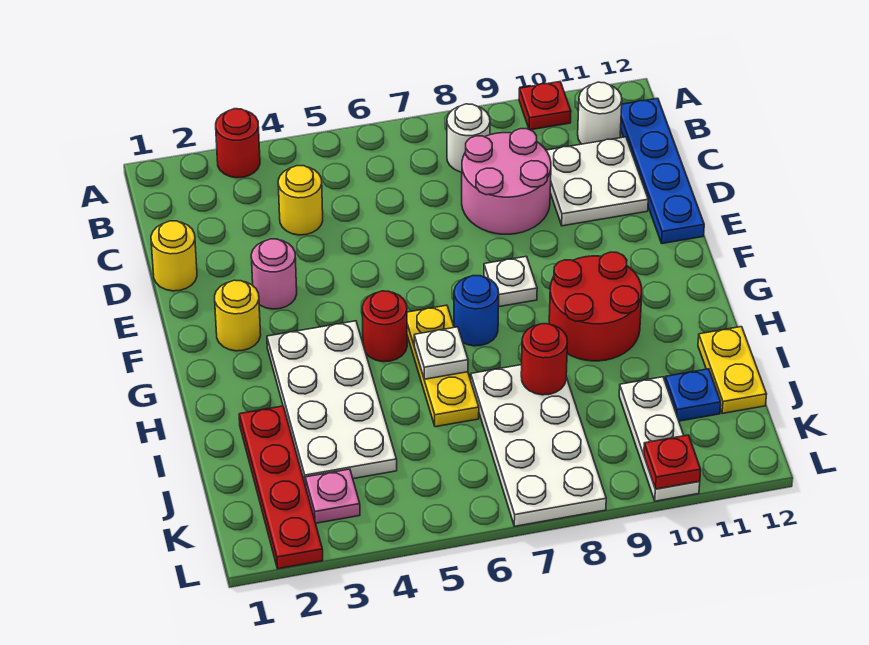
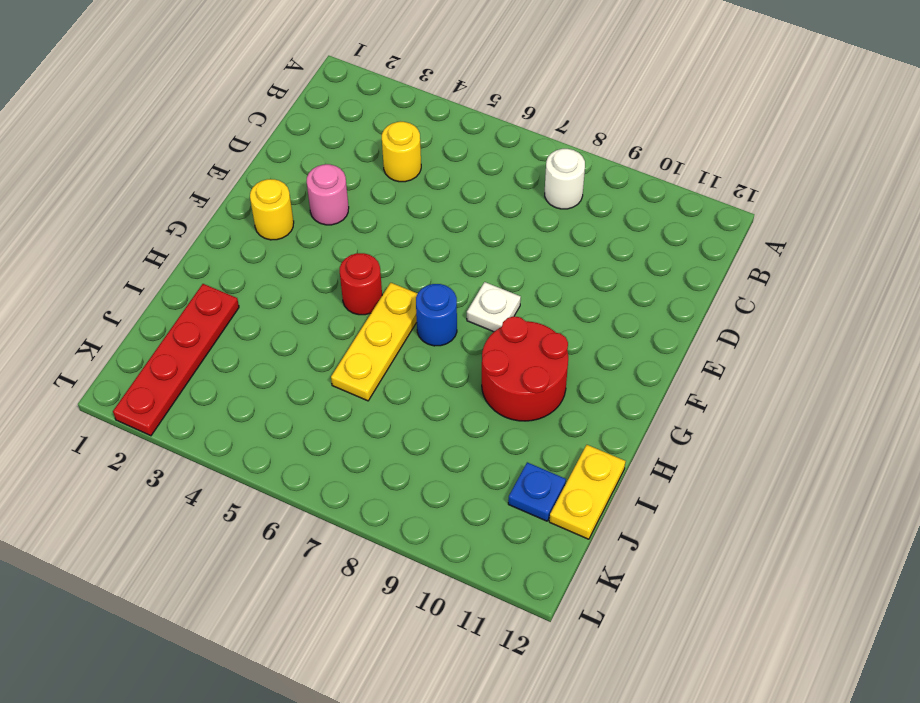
none -> red 1x1 round brick [216,109,260,178]
none -> red 1x1 plate [519,82,571,130]
none -> white 1x1 round brick [578,82,622,144]

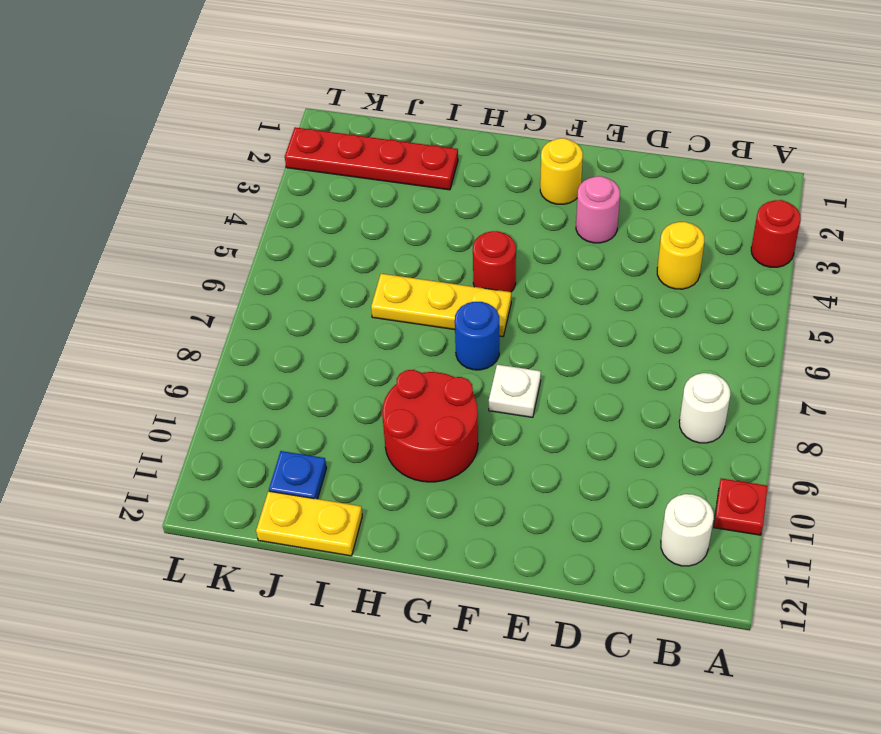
none -> blue 1x4 plate [621,98,704,244]
none -> pink 2x2 round brick [462,129,551,234]
none -> white 2x2 plate [546,137,648,226]

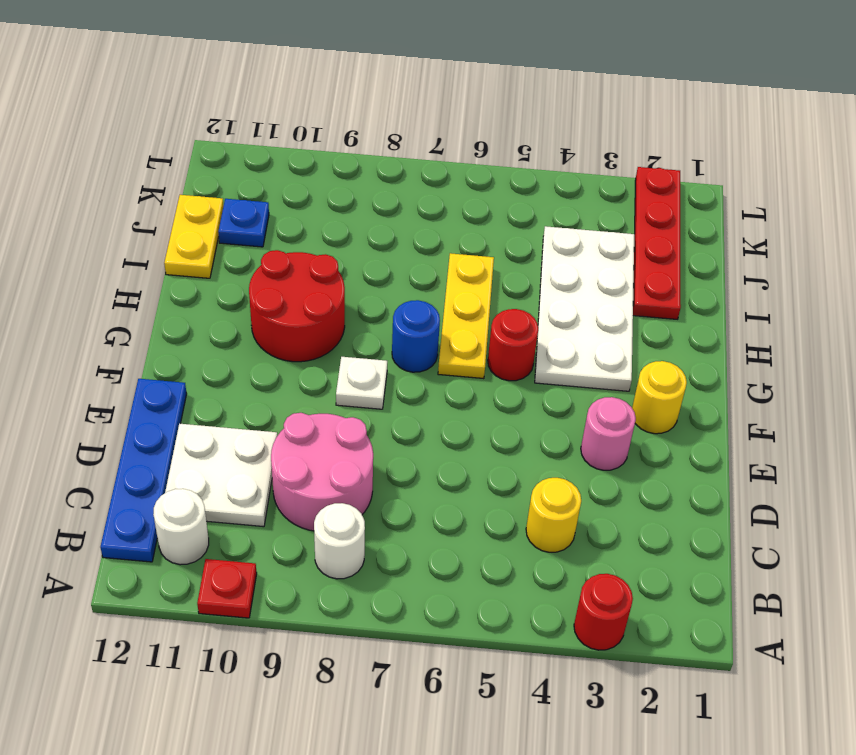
none -> yellow 1x1 round brick [151,221,197,291]
none -> white 2x4 plate [471,365,606,526]
none -> white 1x3 plate [619,377,700,501]

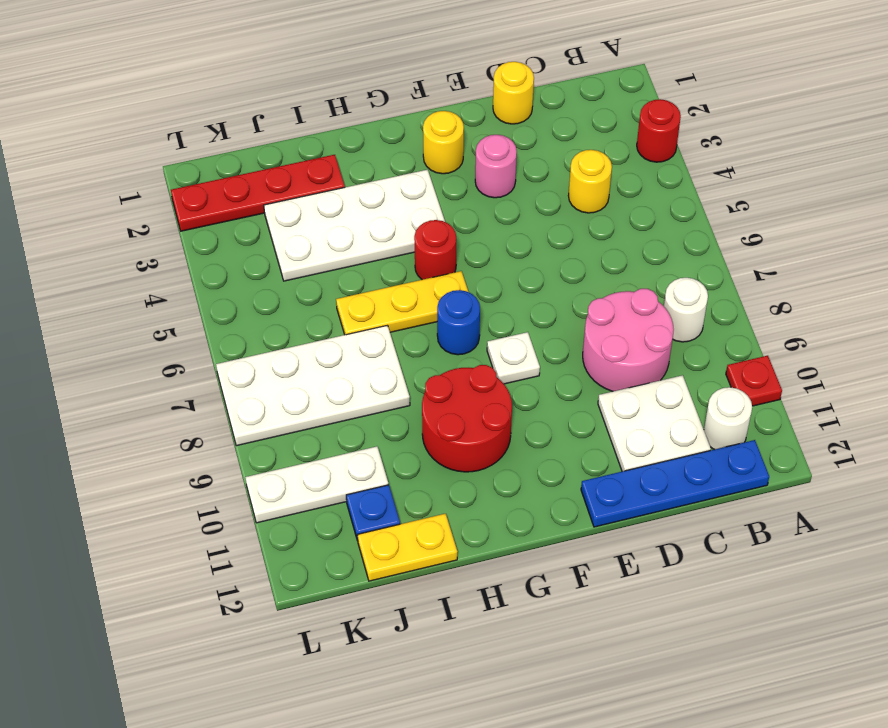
none -> pink 1x1 plate [305,469,360,523]
none -> white 1x1 plate [414,327,468,379]
none -> red 1x1 round brick [521,324,567,395]

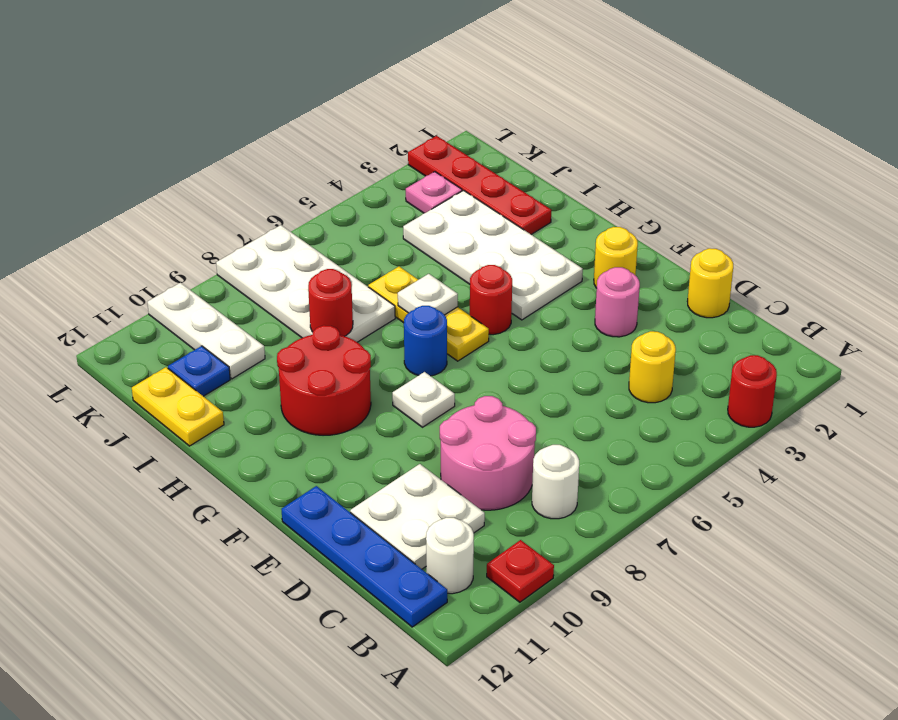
none -> red 1x1 plate [644,435,701,489]

